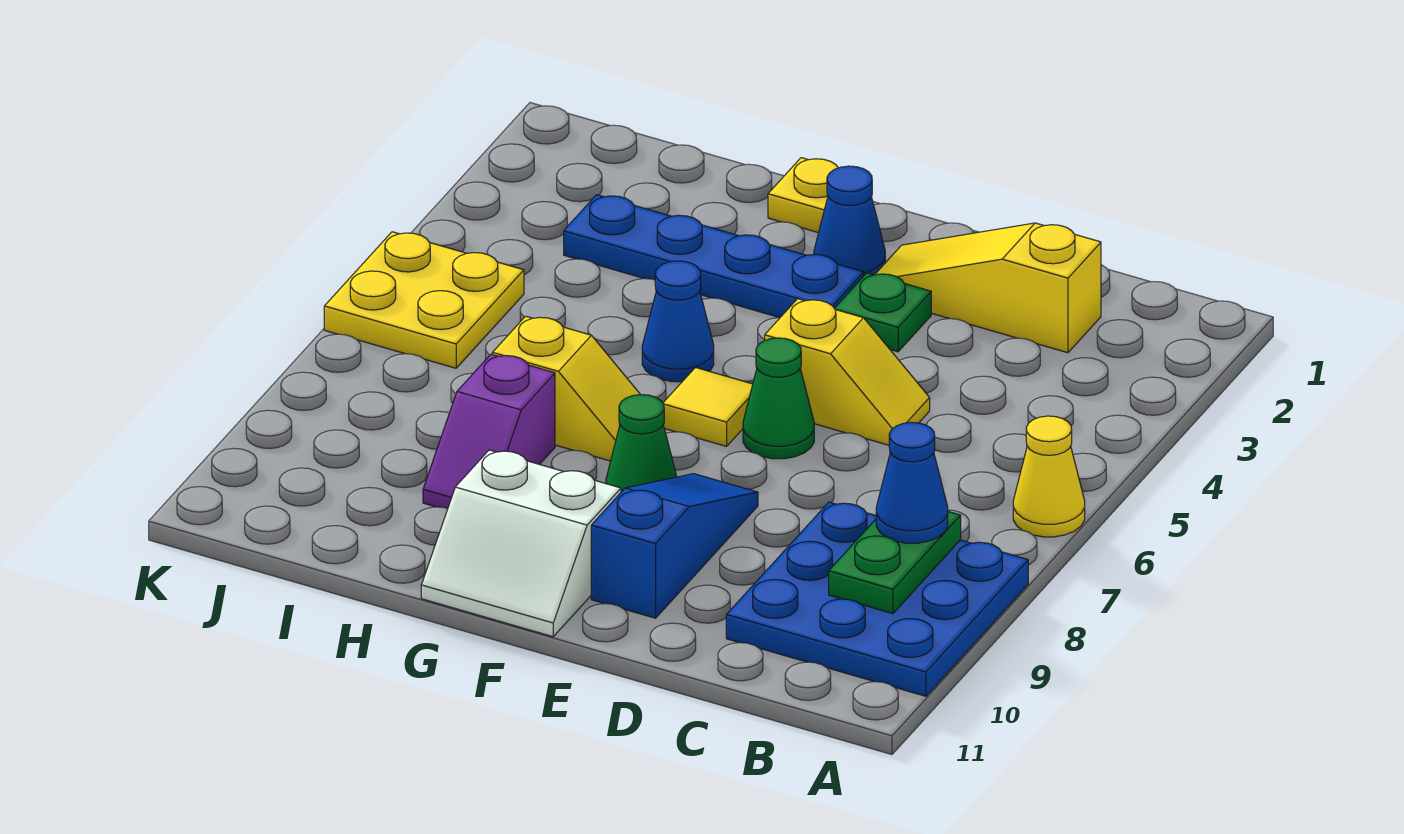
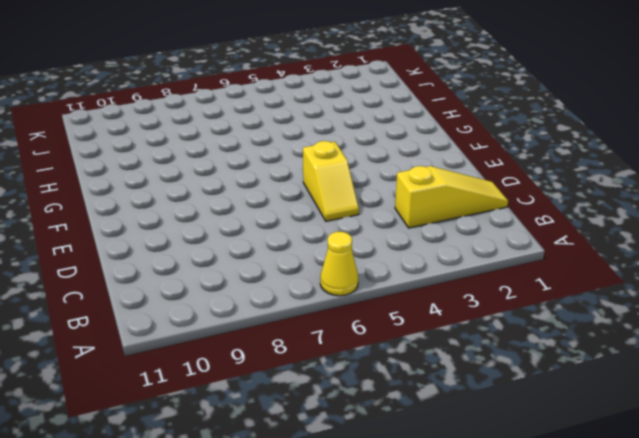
yellow 1x3 slope [395,166,508,228] -> yellow 1x3 slope turned to [875,223,1101,353]
none -> blue 3x3 plate [726,502,1028,696]
none -> green 1x1 plate [834,273,931,352]
none -> green 1x1 cone [743,338,814,459]

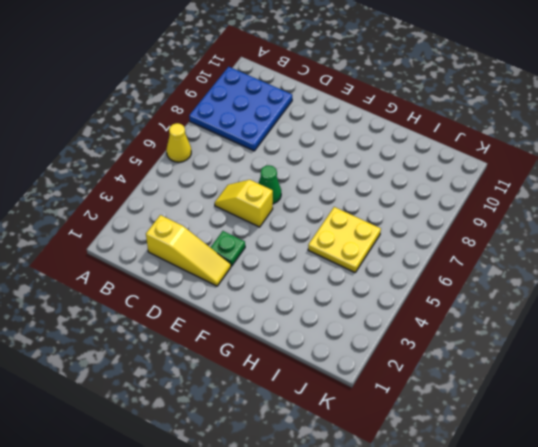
yellow 2x2 plate [308,207,381,272] -> yellow 2x2 plate moved to [324,232,524,368]
none -> blue 1x3 slope [591,474,758,618]
none -> blue 1x1 cone [814,166,885,275]
none -> blue 1x4 plate [564,195,864,318]

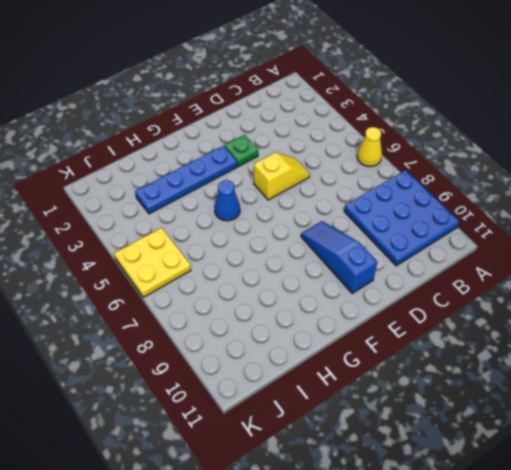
none -> yellow 1x3 slope [875,223,1101,353]
none -> green 1x1 cone [743,338,814,459]
none -> blue 1x1 cone [814,166,885,275]

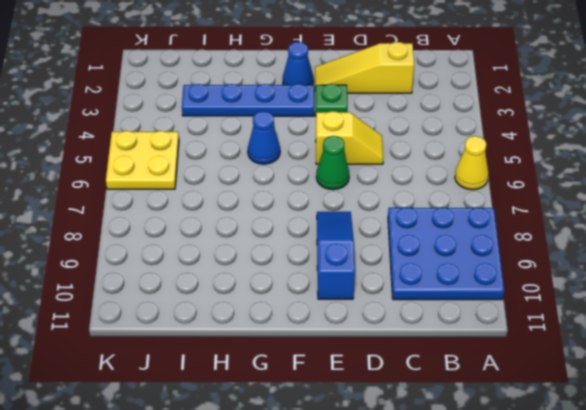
none -> yellow 1x1 tile [663,368,753,446]
none -> green 1x1 cone [606,395,677,492]
none -> white 2x2 slope [421,450,621,637]

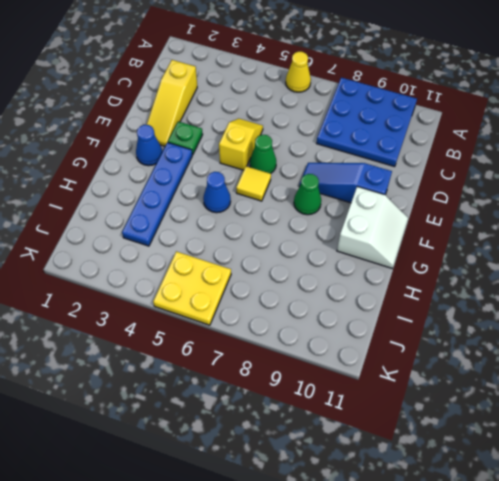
none -> yellow 1x1 plate [768,158,838,233]
none -> yellow 1x2 slope [492,316,640,461]
none -> purple 1x2 slope [423,354,555,509]

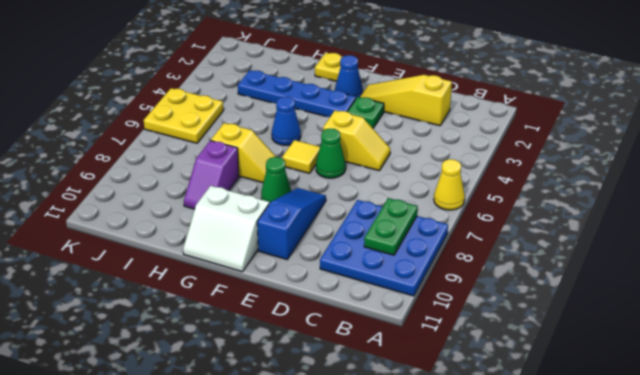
none -> blue 1x1 cone [876,422,948,543]

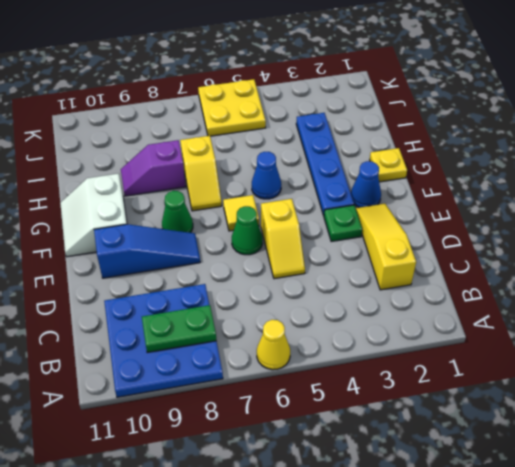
none -> blue 1x1 cone [876,422,948,543]

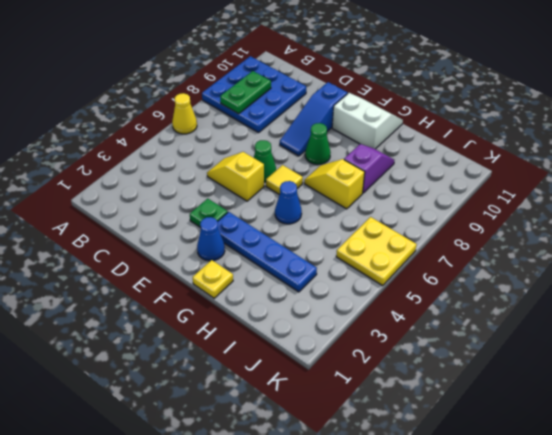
none -> yellow 1x3 slope [875,223,1101,353]
none -> blue 1x1 cone [876,422,948,543]

